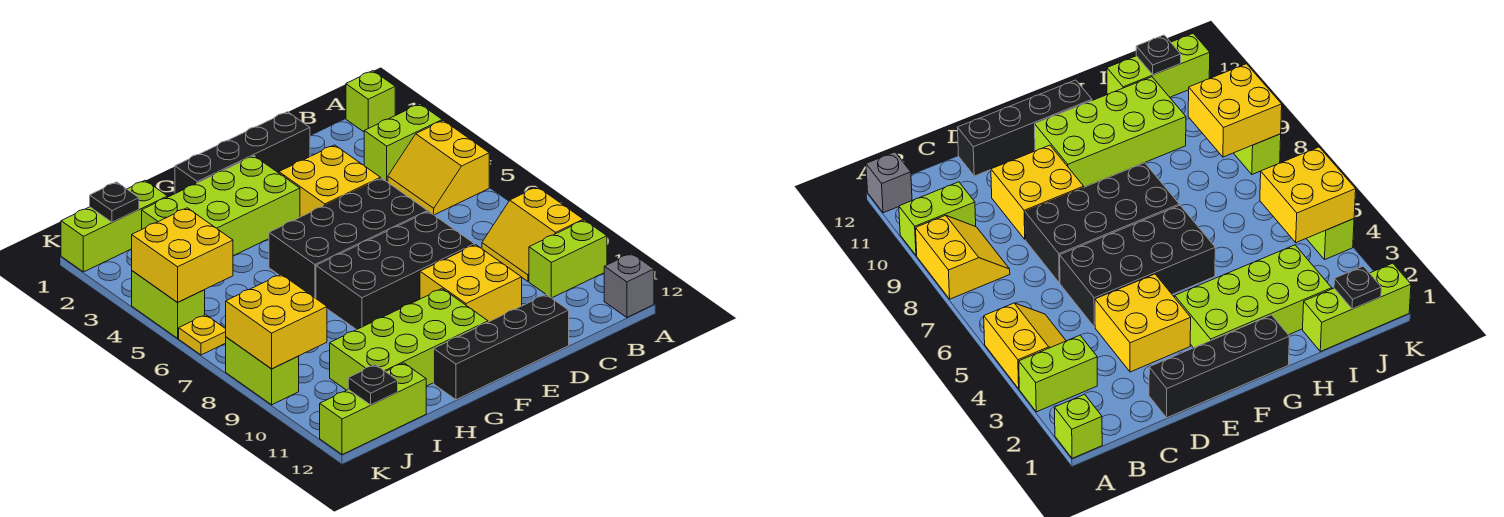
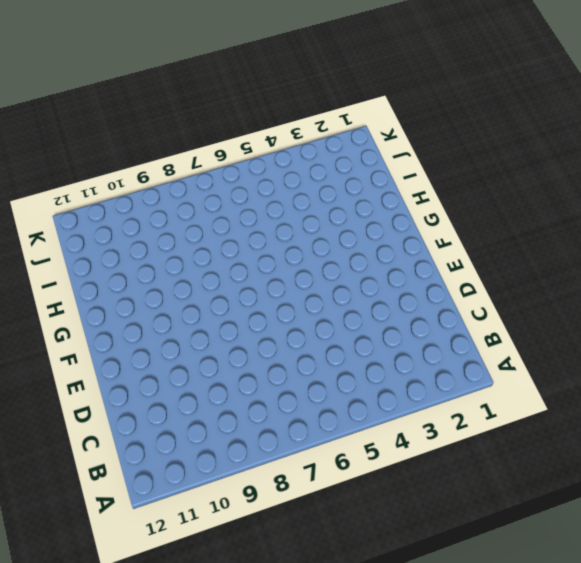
none -> lime 1x1 brick [346,71,395,132]
none -> lime 1x2 brick [364,104,442,182]
none -> yellow 2x2 slope [388,121,489,215]

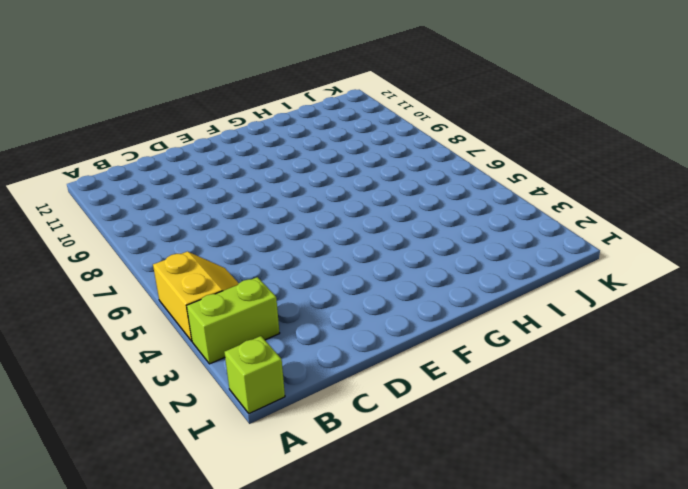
none -> yellow 2x2 slope [482,187,583,281]
none -> lime 1x2 brick [529,220,607,298]
none -> grey 1x1 brick [604,253,654,317]

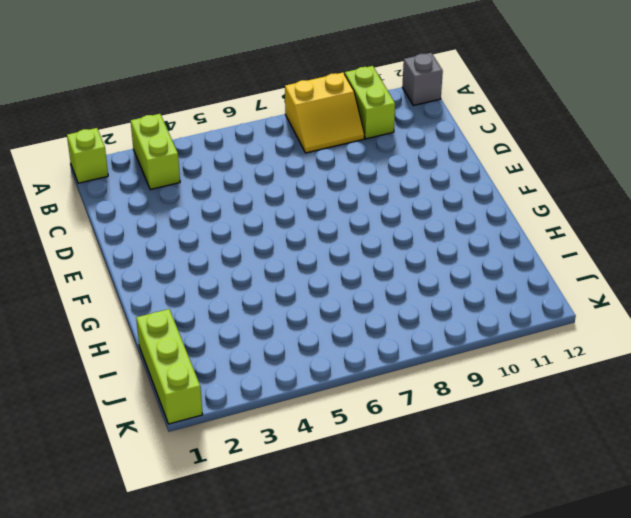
none -> yellow 2x2 slope [388,121,489,215]
none -> black 1x4 brick [175,112,310,194]
none -> yellow 2x2 brick [279,145,380,217]

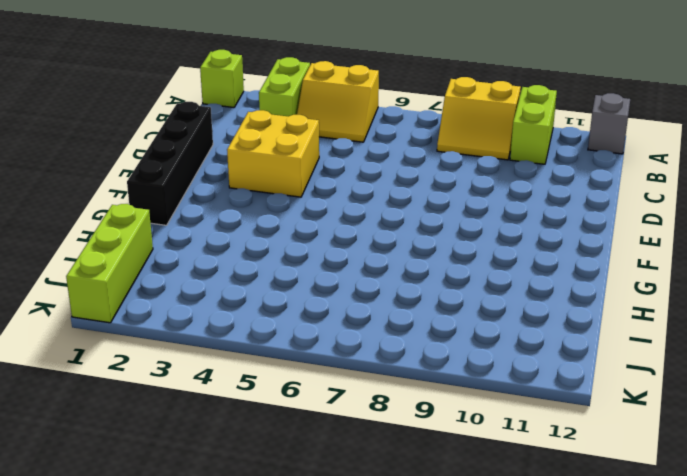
none -> black 2x4 brick [269,178,427,298]
none -> black 2x4 brick [316,211,475,330]
none -> yellow 2x2 brick [420,245,522,322]

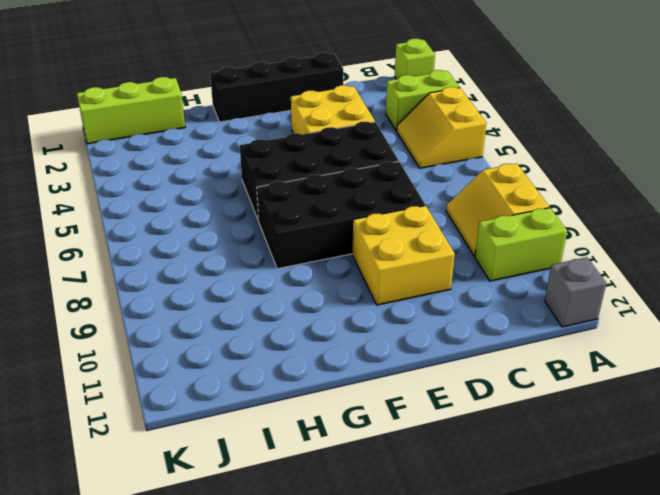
none -> black 1x4 brick [434,295,569,400]
none -> lime 2x4 brick [142,156,300,256]
none -> lime 2x4 brick [330,289,488,390]

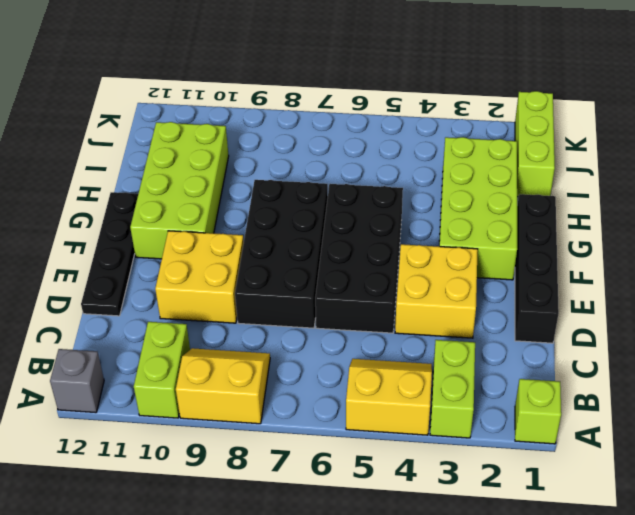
black 1x4 plate [81,192,138,316] -> black 1x4 brick [434,295,569,400]
none -> lime 1x3 brick [320,363,426,455]
none -> lime 1x2 brick [132,271,205,338]
none -> yellow 1x1 plate [179,315,226,355]

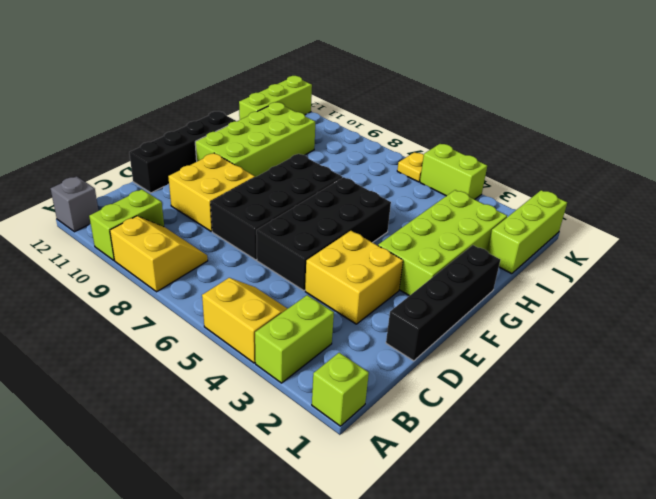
none -> lime 1x2 brick [226,337,299,405]
none -> black 1x1 plate [90,182,139,222]
none -> yellow 2x2 brick [132,208,233,303]

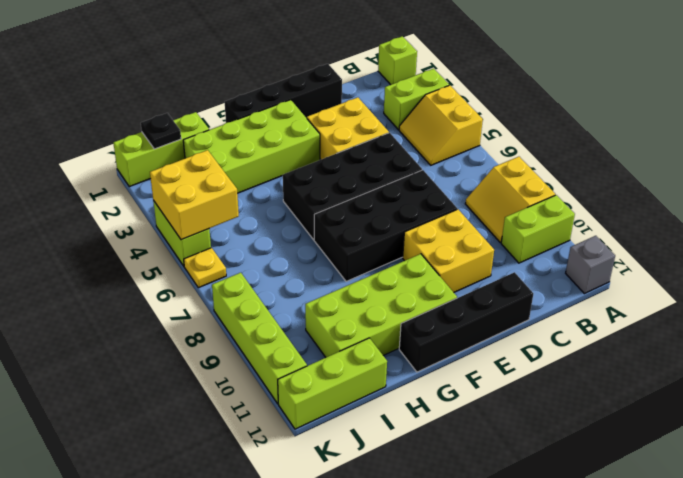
lime 1x4 brick [212,273,307,404] -> lime 1x2 brick [226,337,299,405]
none -> yellow 2x2 brick [226,274,327,369]
none -> black 1x1 plate [348,365,398,405]

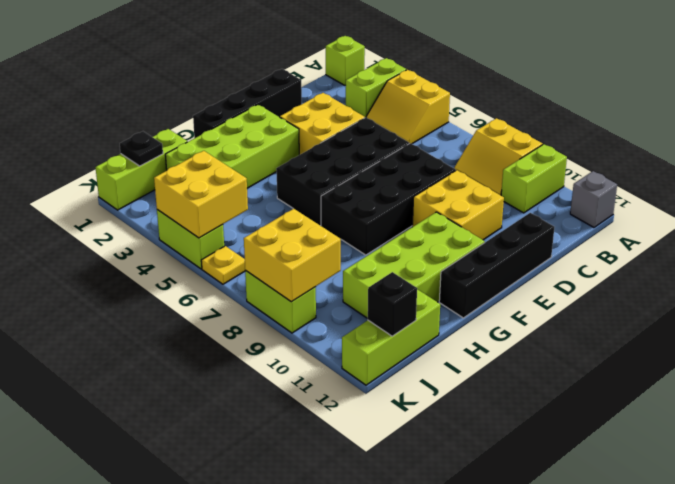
black 1x1 brick [368,272,417,336] -> black 1x1 plate [348,365,398,405]

